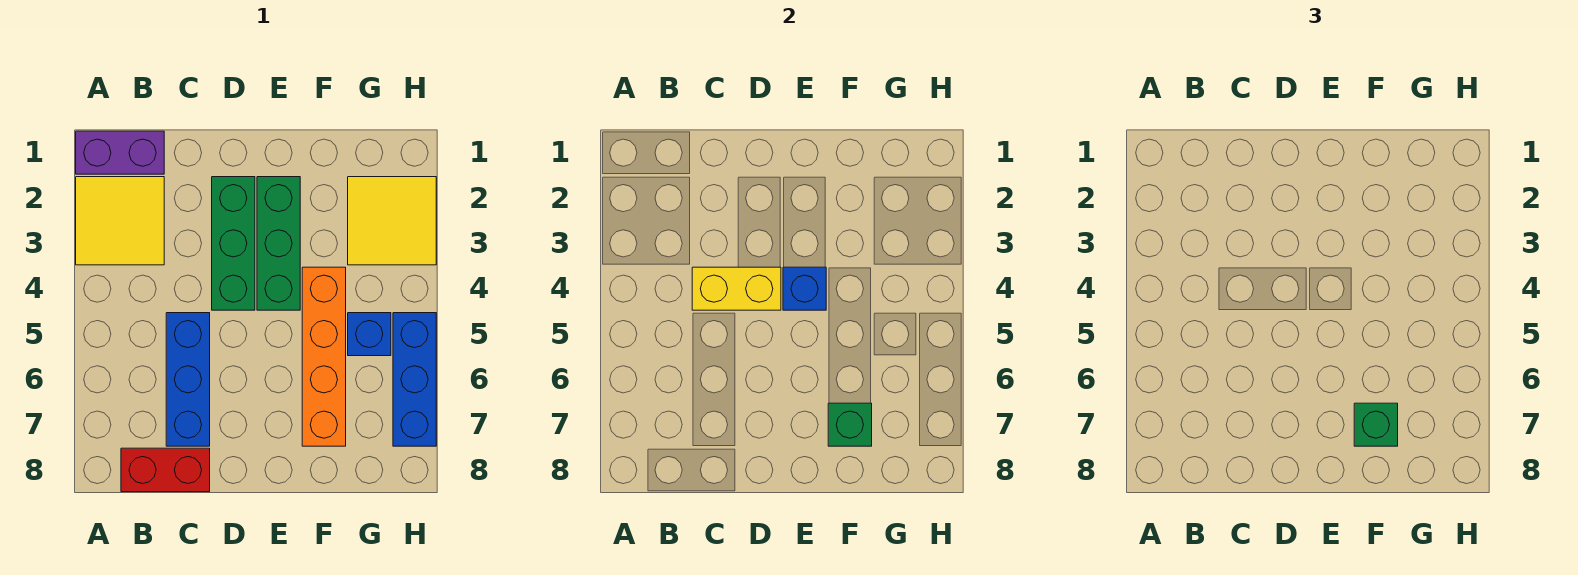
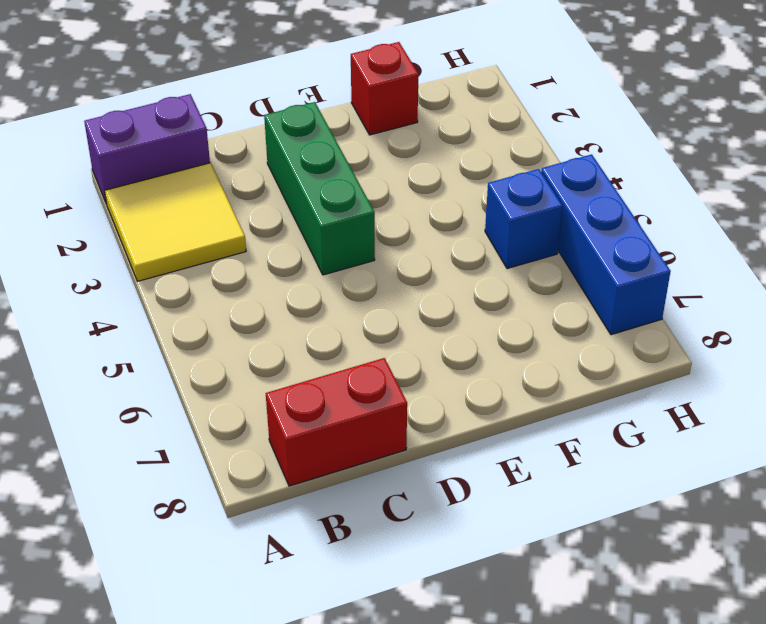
red 1x1 brick [351,42,418,135] -> none
none -> blue 1x3 brick [166,313,210,446]
none -> green 1x3 brick [257,177,300,310]
none -> orange 1x4 brick [302,267,346,446]

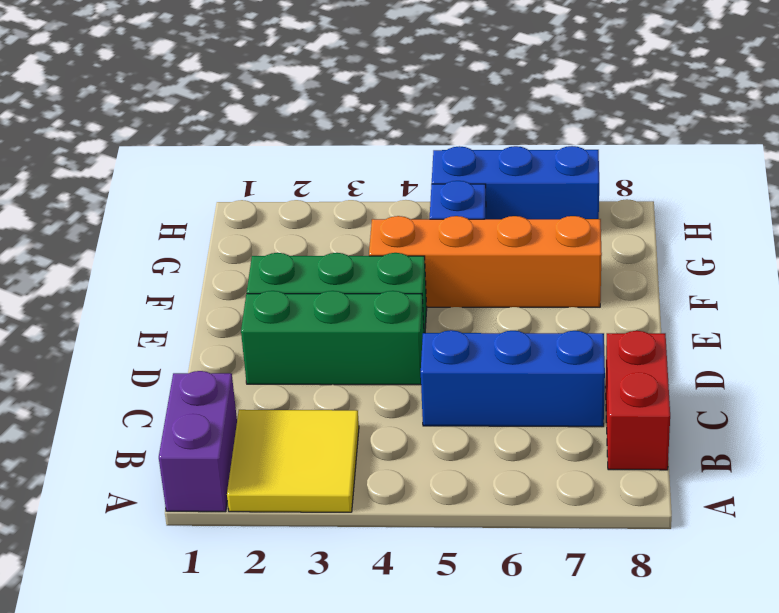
none -> yellow 2x2 tile [348,177,436,265]
none -> yellow 1x2 brick [692,267,781,310]
none -> blue 1x1 brick [783,267,826,310]

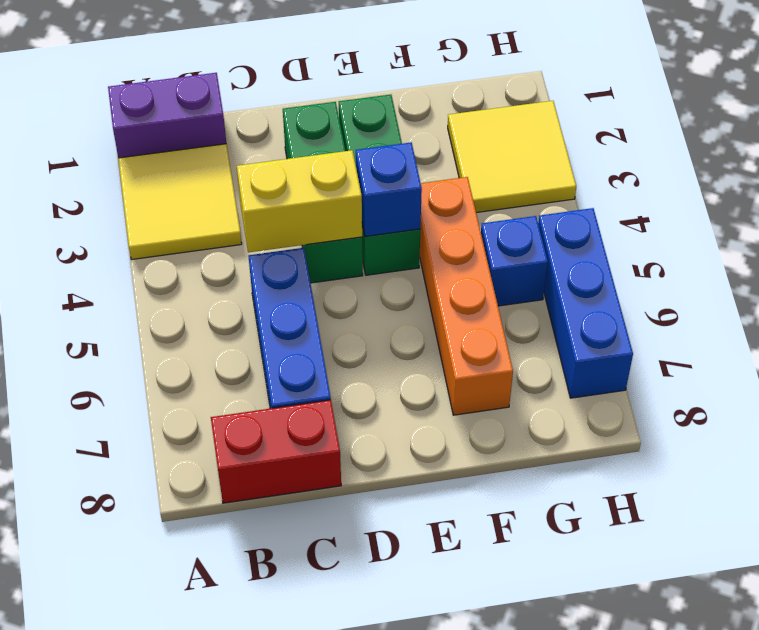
none -> green 1x1 brick [828,403,872,446]
none -> green 1x1 brick [1354,403,1398,446]

